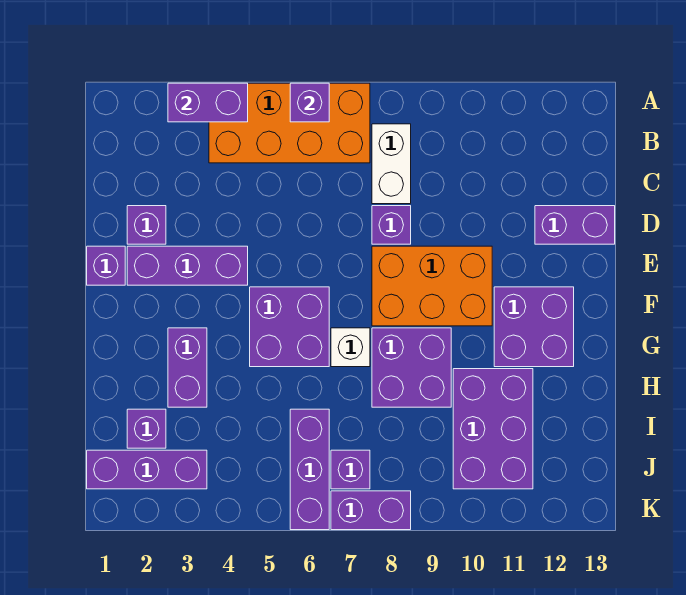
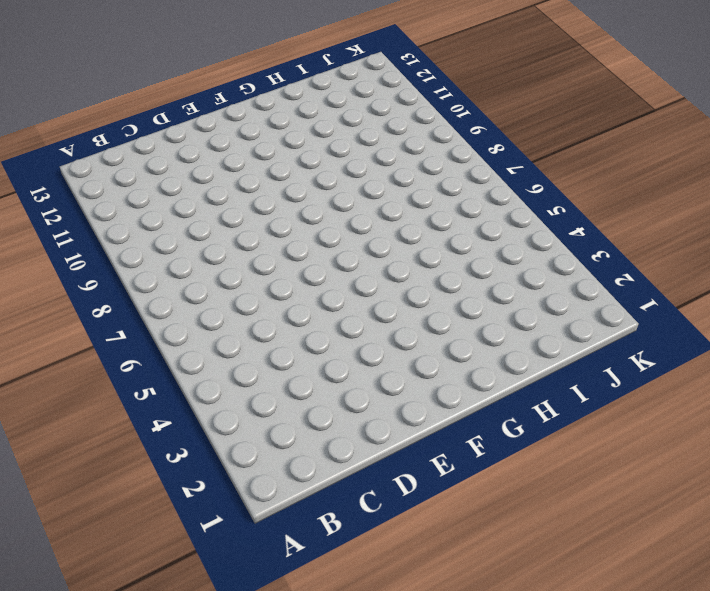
none -> orange 2x4 brick [209,83,370,163]
none -> white 1x2 brick [372,124,411,204]
none -> purple 1x1 brick [127,206,166,244]

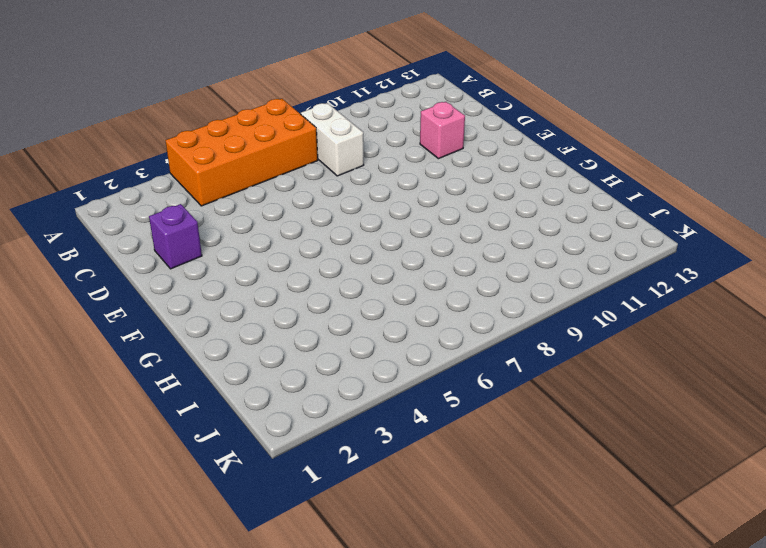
pink 1x1 brick [420,102,465,159] -> none
none -> purple 1x1 brick [372,206,411,244]
none -> purple 1x2 brick [535,206,615,244]
none -> purple 1x1 brick [87,246,125,285]

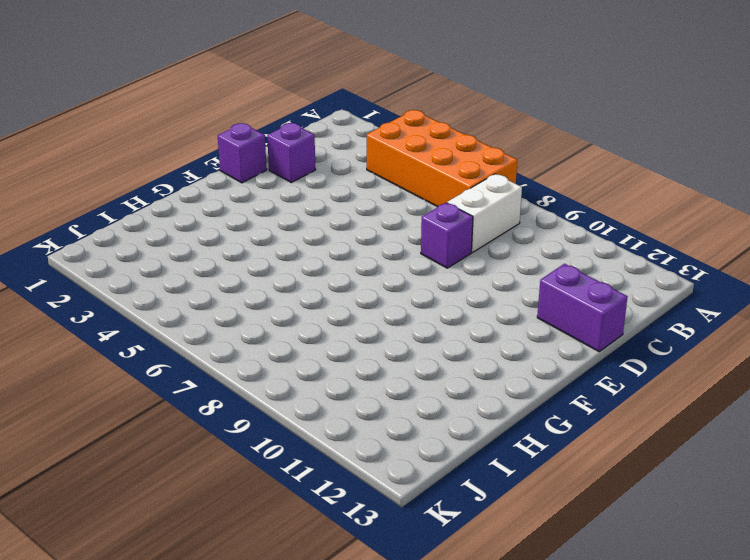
none -> purple 1x3 brick [127,246,248,285]
none -> orange 2x3 brick [372,246,492,326]
none -> purple 2x2 brick [250,287,329,367]

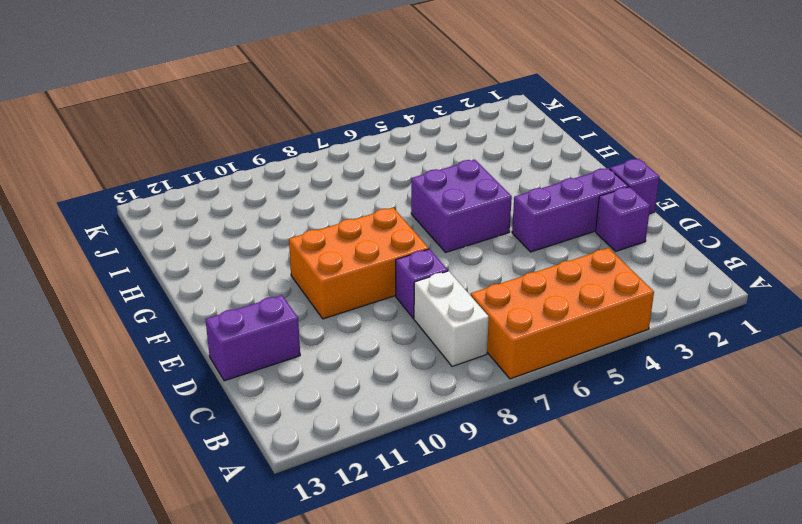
none -> purple 2x2 brick [494,287,574,367]
none -> purple 1x2 brick [168,328,207,407]
none -> white 1x1 brick [331,328,370,367]

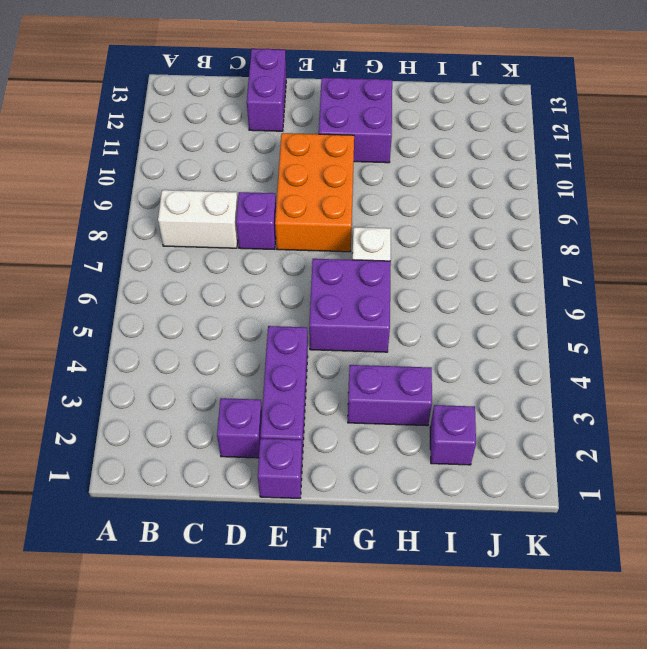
none -> orange 2x4 brick [209,83,370,163]
none -> purple 2x2 brick [372,328,451,407]
none -> purple 2x3 brick [453,369,533,489]

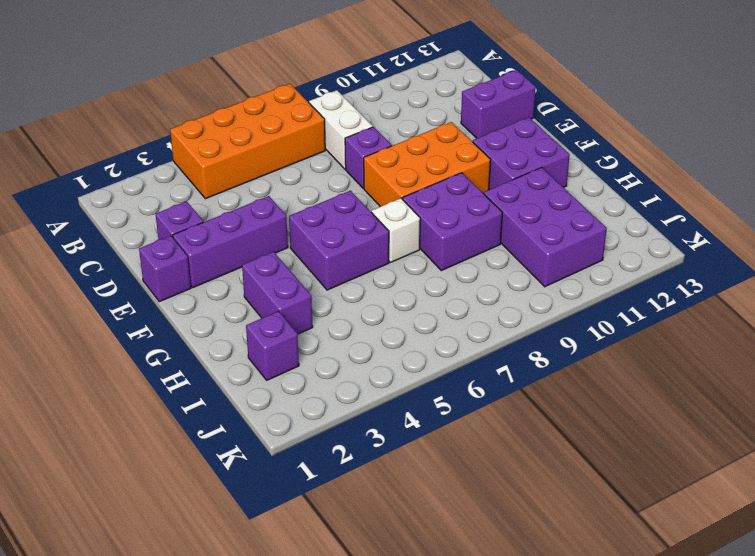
none -> purple 1x3 brick [290,409,329,530]
none -> purple 1x3 brick [87,450,207,489]
none -> purple 1x1 brick [331,450,370,489]

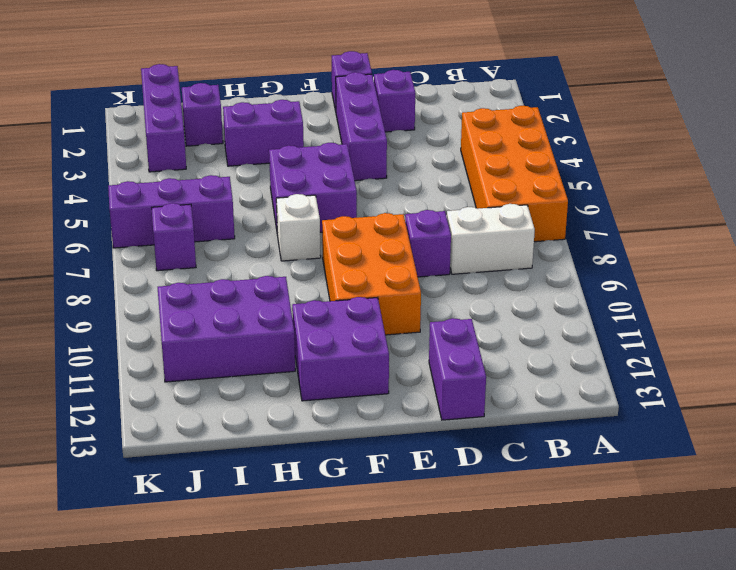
none -> purple 2x2 brick [372,328,451,407]
none -> purple 1x2 brick [331,491,411,530]
none -> purple 1x2 brick [168,83,248,122]

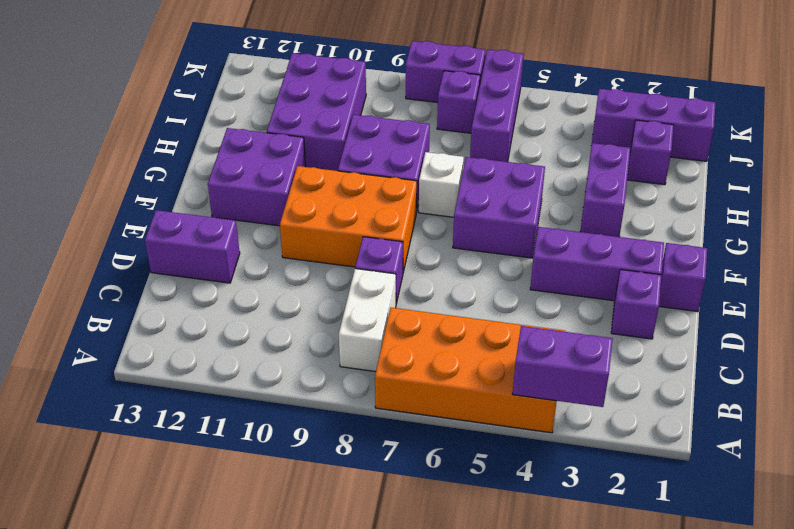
none -> purple 1x1 brick [290,83,329,122]

